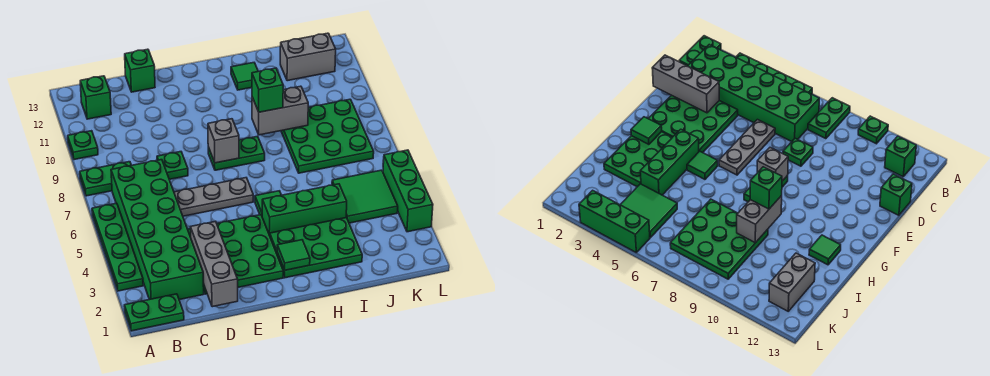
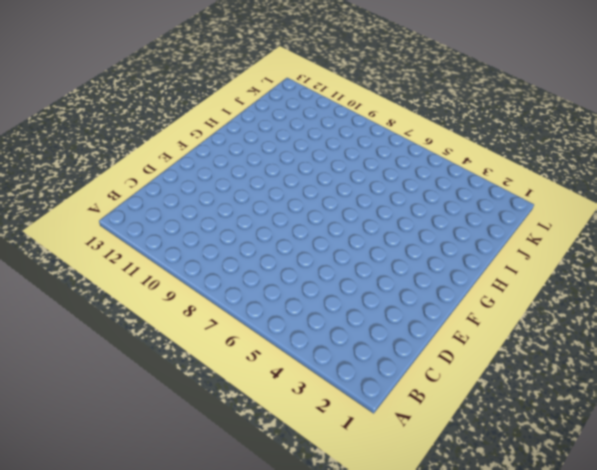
none -> green 1x2 plate [124,294,184,331]
none -> green 1x4 plate [92,203,143,291]
none -> green 1x2 plate [80,162,131,196]

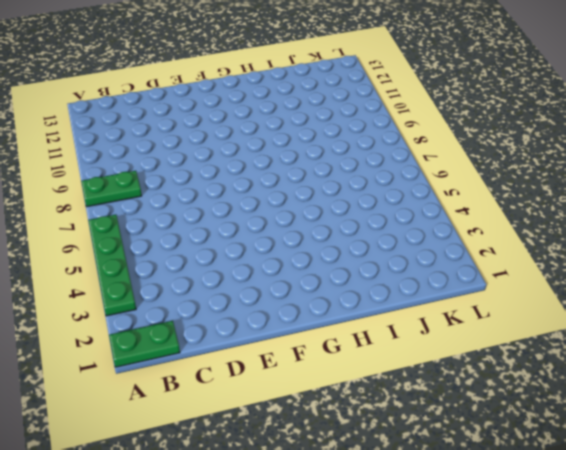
none -> green 1x1 plate [68,131,98,160]
none -> green 2x6 brick [111,160,204,300]
none -> green 1x1 brick [80,76,111,119]

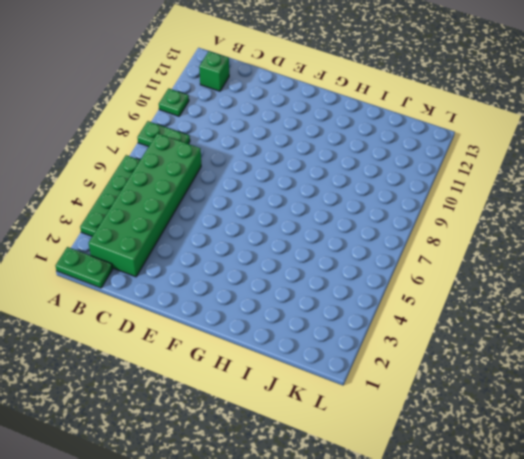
none -> green 3x3 plate [188,215,283,294]
none -> grey 1x3 plate [174,178,253,216]
none -> green 1x1 plate [157,152,188,179]

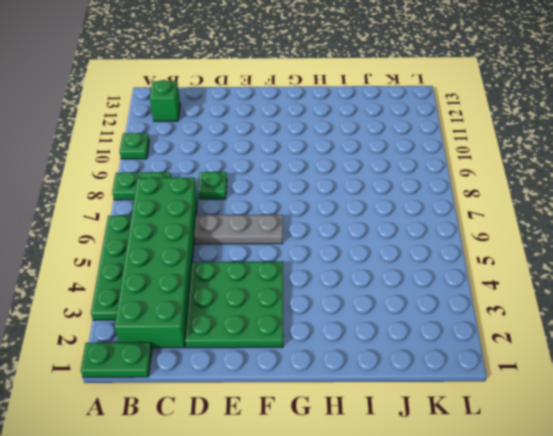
none -> green 1x1 brick [125,49,155,92]
none -> green 1x2 plate [208,136,265,170]
none -> green 2x3 plate [270,218,362,278]

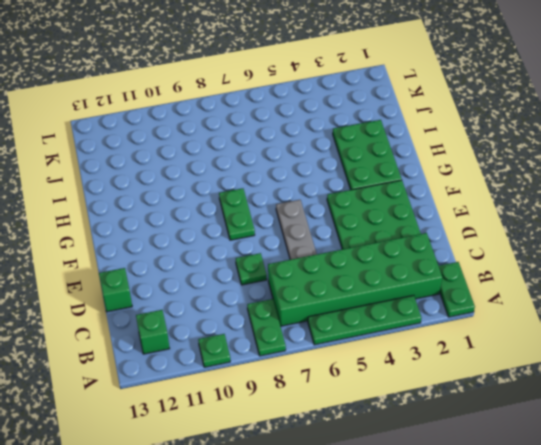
none -> green 1x3 brick [262,184,347,235]
none -> green 1x1 tile [255,191,281,215]
none -> green 1x1 tile [231,63,258,90]

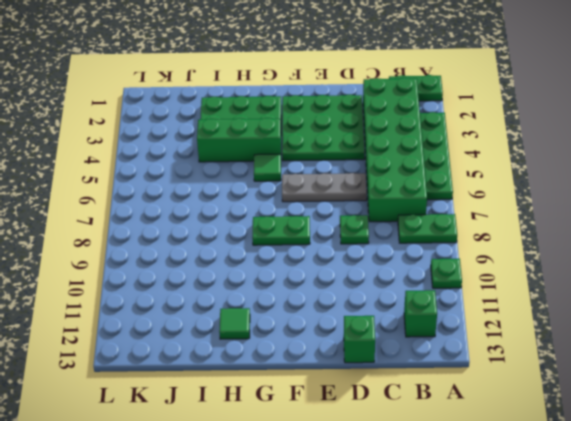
none -> green 3x3 plate [281,99,374,173]
none -> green 2x2 tile [332,170,398,223]
none -> grey 1x2 brick [280,33,336,81]

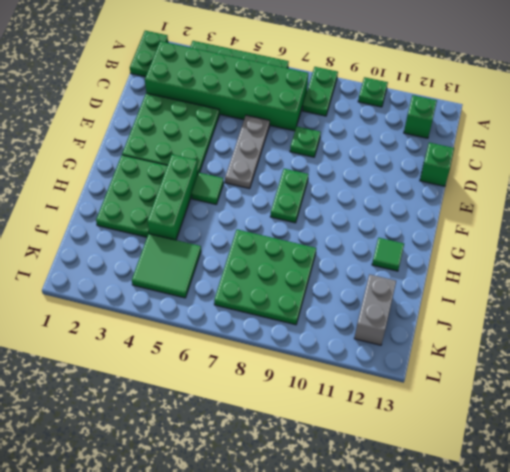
none -> green 1x3 brick [383,150,433,232]
none -> grey 1x3 brick [191,221,238,307]
none -> grey 1x1 brick [208,119,239,163]

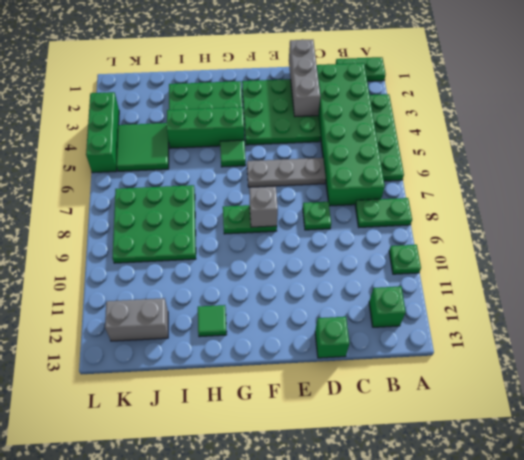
none -> green 1x1 tile [277,240,310,270]
none -> grey 1x2 brick [252,86,308,135]
none -> green 1x1 brick [252,68,283,112]

